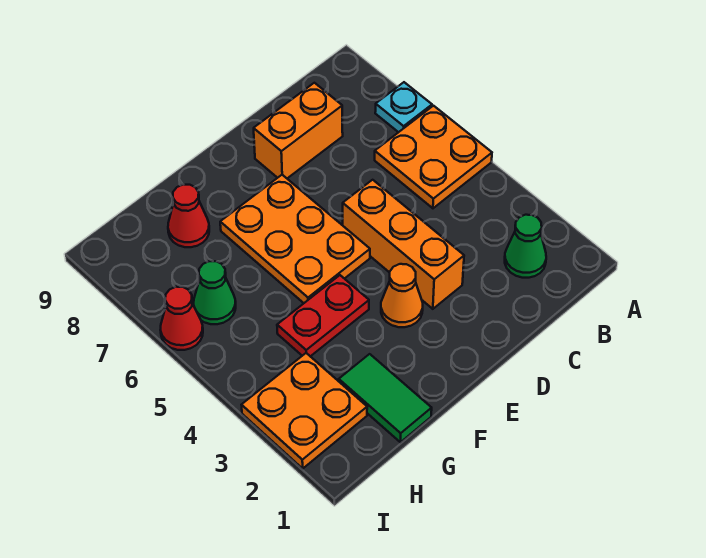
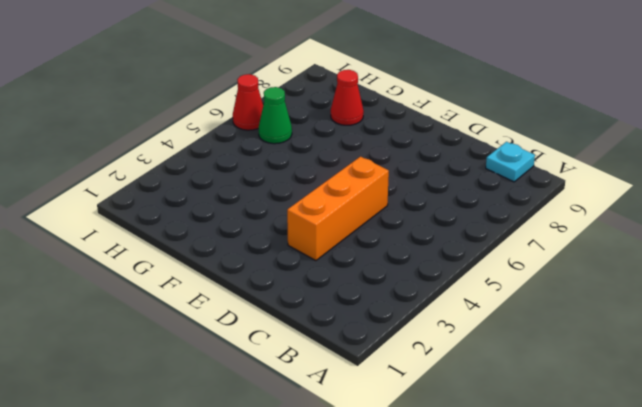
cyan 1x1 plate [486,142,535,182] -> cyan 1x1 plate moved to [375,82,432,132]
none -> orange 2x2 plate [375,106,492,208]
none -> green 1x1 cone [505,215,546,278]
none -> orange 1x2 brick [254,83,343,178]

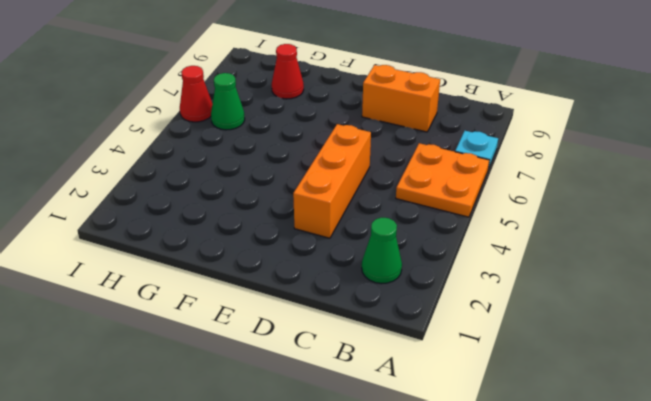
none -> orange 1x1 cone [381,264,423,327]
none -> orange 2x3 plate [220,175,370,303]
none -> red 1x2 plate [277,275,369,356]

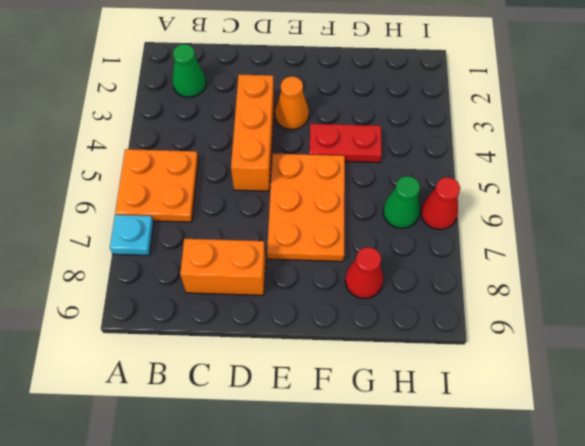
none -> green 1x2 tile [339,354,432,442]
none -> orange 2x2 plate [242,353,367,468]

